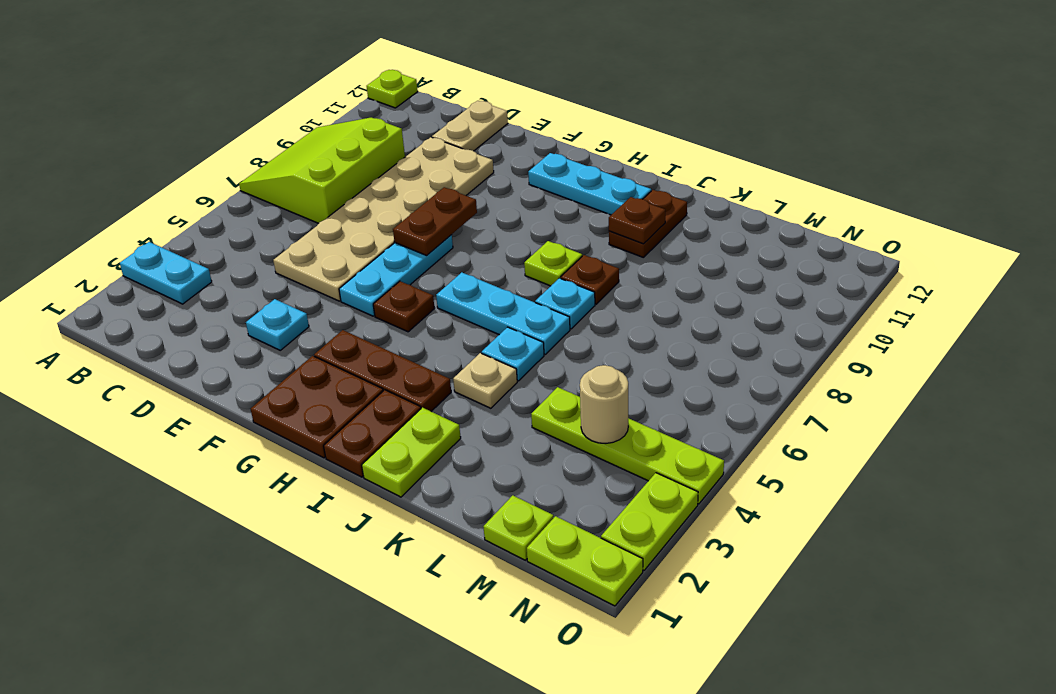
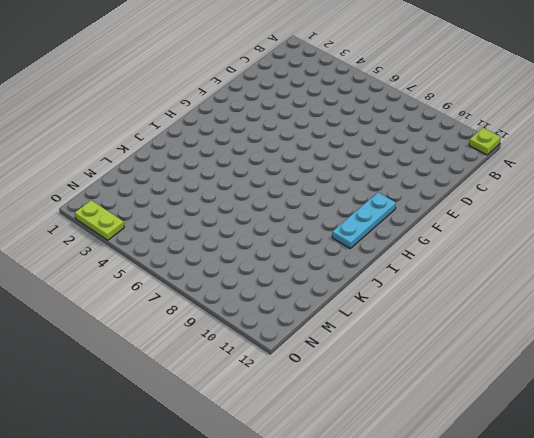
none -> cyan 1x2 plate [120,242,212,304]
none -> lime 3x3 slope [239,117,405,223]
none -> tan 2x6 plate [273,137,494,301]

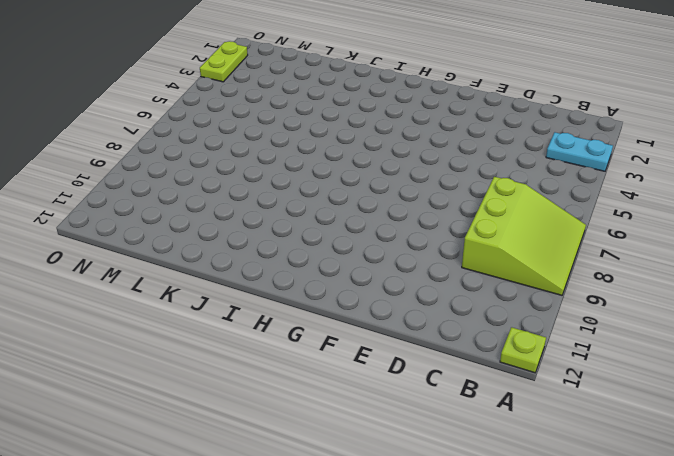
none -> tan 2x6 plate [273,137,494,301]
none -> tan 1x2 plate [432,101,508,151]
none -> cyan 1x1 plate [246,299,309,350]

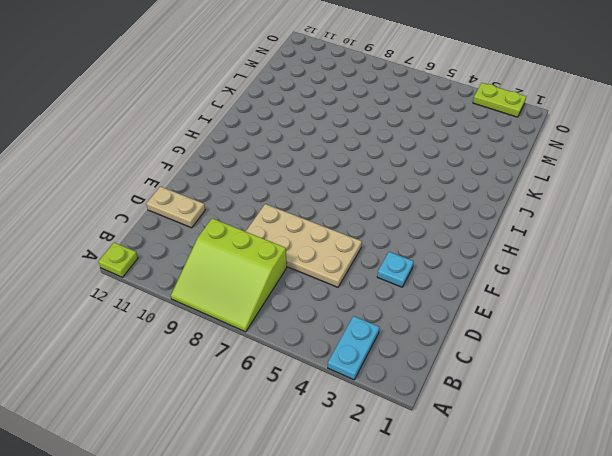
tan 2x4 plate [246,204,362,287] -> tan 2x6 plate [273,137,494,301]
none -> cyan 1x3 plate [339,235,453,316]
none -> brown 2x2 plate [251,356,383,458]
none -> brown 1x3 plate [314,330,451,411]

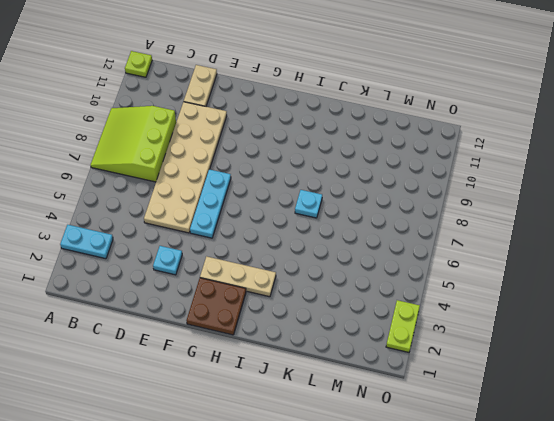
tan 1x3 plate [200,256,276,297] -> brown 1x3 plate [314,330,451,411]
none -> brown 1x1 plate [373,281,435,332]
none -> cyan 1x3 plate [528,153,651,215]
none -> cyan 1x3 plate [436,272,570,354]

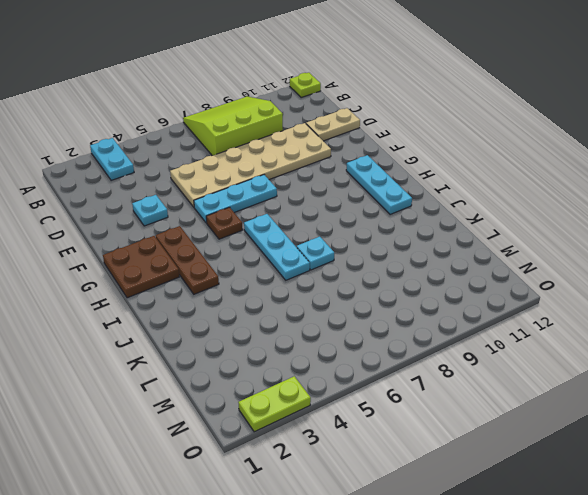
none -> brown 1x2 plate [324,390,421,477]
none -> lime 1x1 plate [524,241,582,286]
none -> lime 1x2 plate [362,407,461,497]

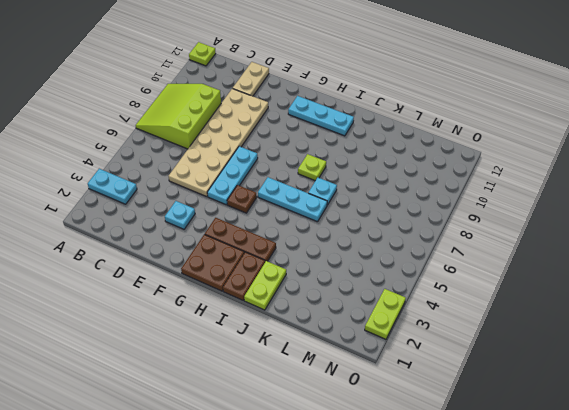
none -> tan 1x1 plate [453,353,517,408]
none -> cyan 1x1 plate [482,327,544,381]
none -> brown 1x1 plate [561,255,619,304]

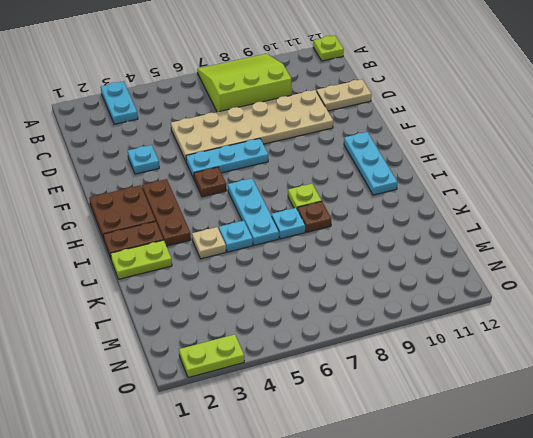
none -> brown 1x2 plate [609,190,687,258]
none -> lime 1x4 plate [531,387,724,504]
none -> lime 1x1 plate [483,495,553,560]

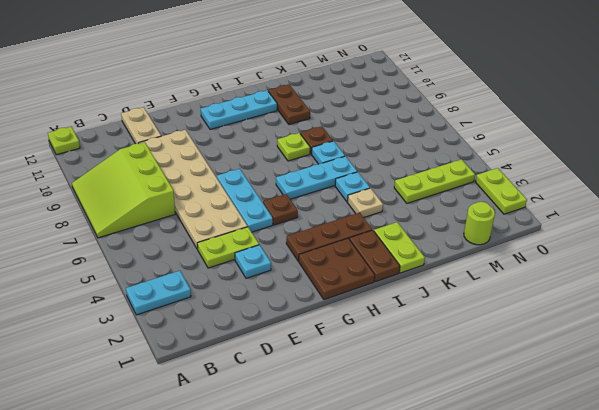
lime 1x2 plate [197,227,259,268] -> lime 1x2 plate moved to [527,516,643,606]
lime 1x3 plate [394,159,475,203] -> lime 1x4 plate [531,387,724,504]
lime 1x1 round brick [464,202,495,245] -> lime 1x1 plate [483,495,553,560]
none -> brown 1x2 plate [393,187,477,256]
none -> brown 1x1 plate [609,197,665,244]
none -> tan 1x1 round brick [580,365,628,443]

